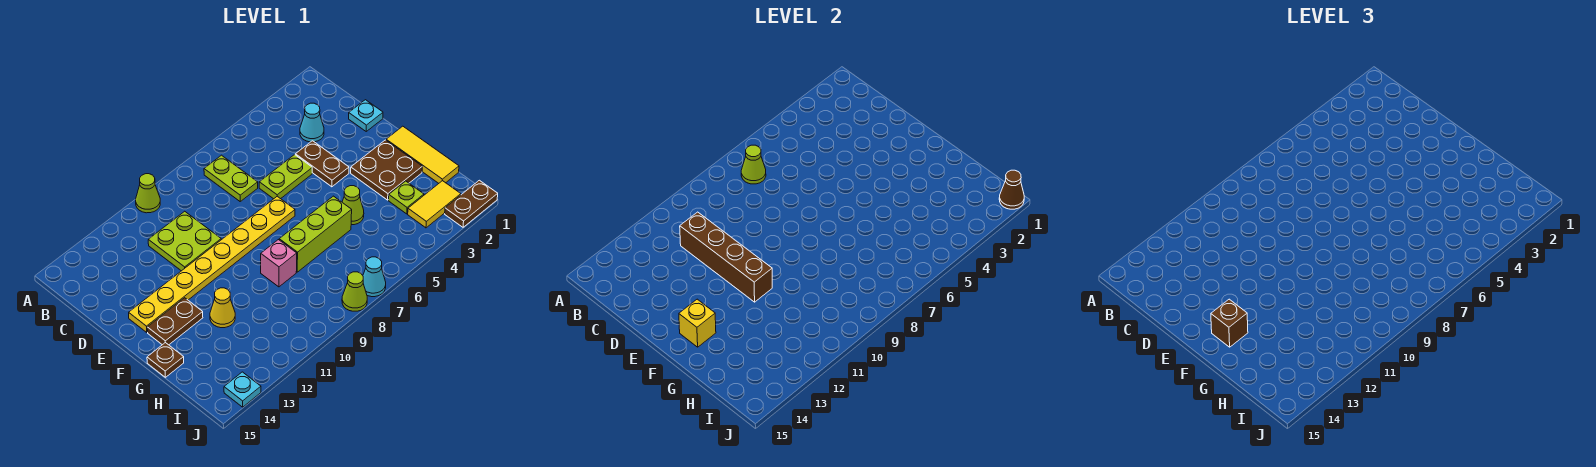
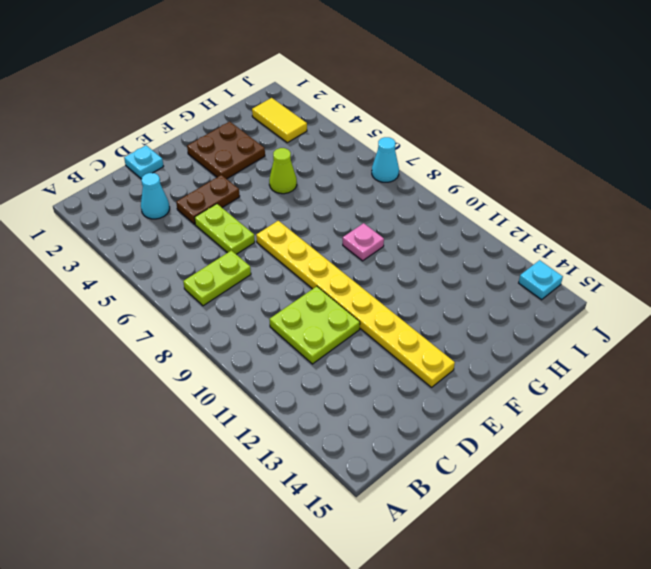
pink 1x1 plate [343,223,384,261] -> pink 1x1 brick [261,240,297,287]
none -> lime 1x1 cone [136,174,160,213]
none -> yellow 1x3 tile [386,126,459,183]
none -> brown 1x2 plate [147,298,203,345]

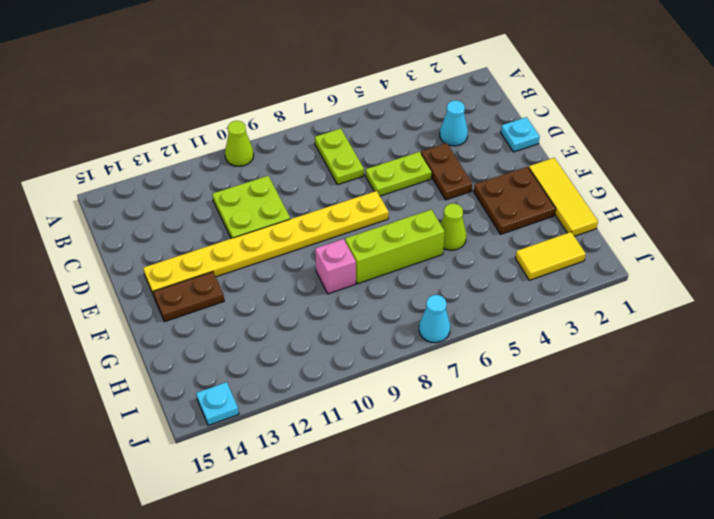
none -> yellow 1x1 cone [210,288,235,328]
none -> brown 1x1 plate [147,342,184,377]
none -> lime 1x1 plate [389,181,424,214]

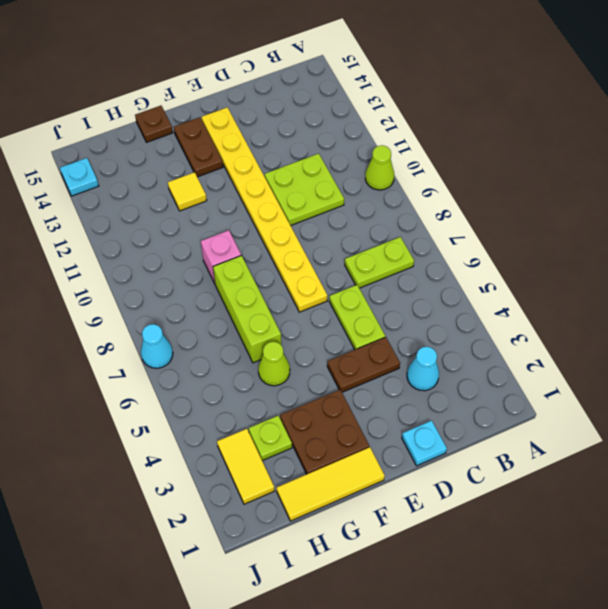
yellow 1x1 tile [168,172,207,211] -> yellow 1x1 cone [210,288,235,328]
none -> brown 1x2 plate [445,180,498,227]
none -> lime 1x1 cone [342,272,367,311]
none -> lime 1x1 cone [741,145,766,184]

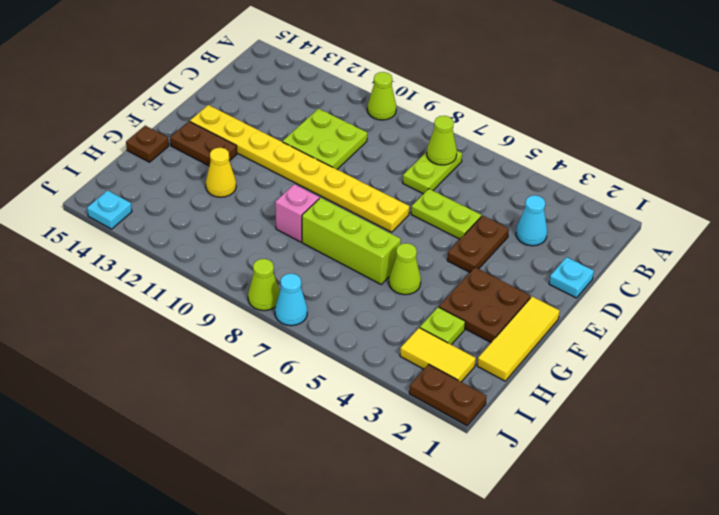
none -> brown 1x4 brick [680,212,772,302]
none -> yellow 1x1 brick [679,299,716,347]
none -> brown 1x1 cone [999,170,1024,209]

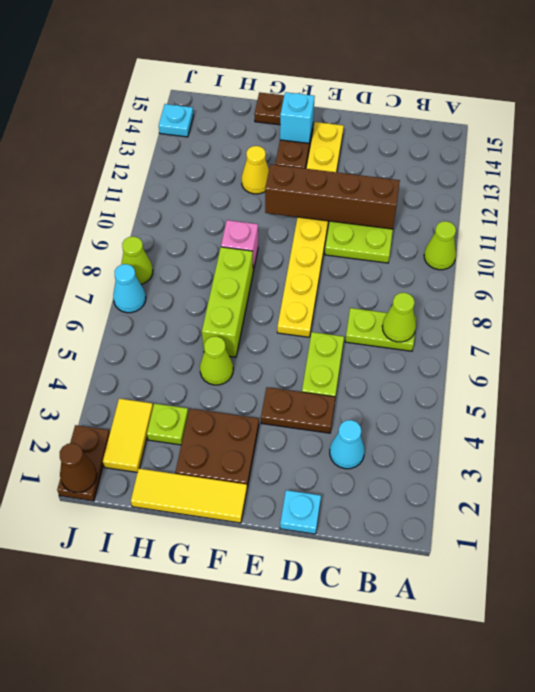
cyan 1x1 brick [280,92,315,143] -> yellow 1x1 brick [679,299,716,347]
none -> brown 1x1 brick [1211,299,1248,347]

